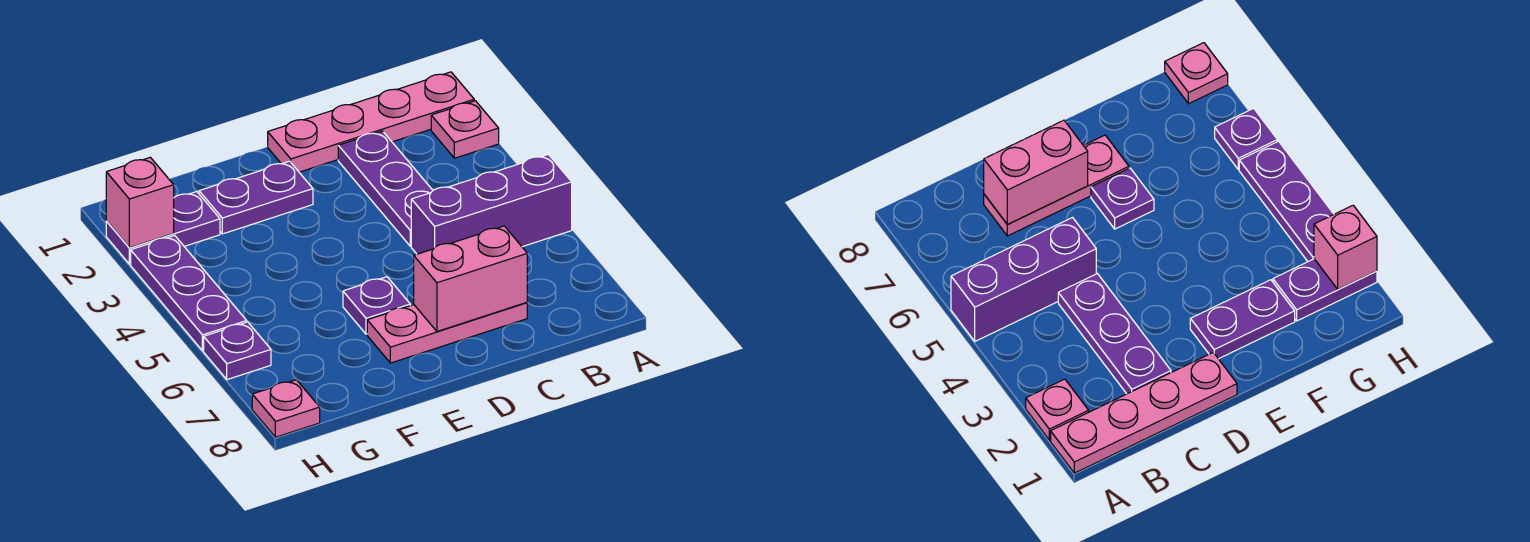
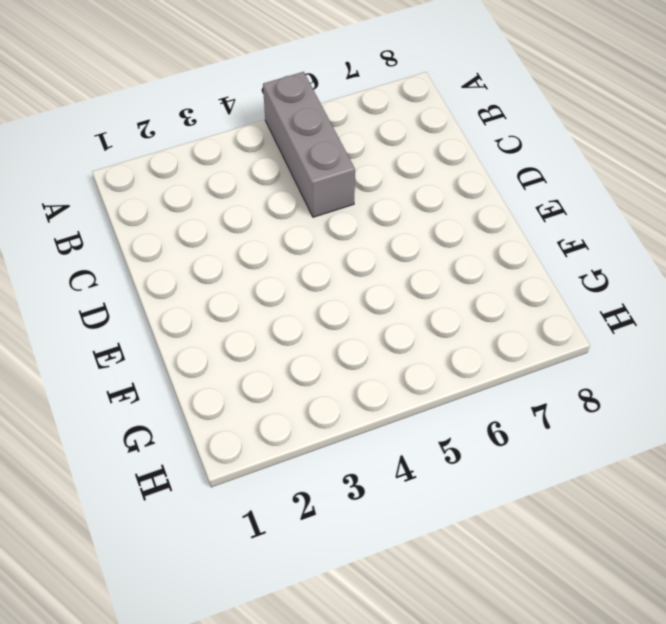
grey 1x3 brick [263,72,355,217] -> purple 1x3 brick [411,154,572,254]
none -> pink 1x4 plate [268,72,474,172]
none -> pink 1x1 plate [431,101,499,158]
none -> purple 1x3 plate [338,131,433,246]

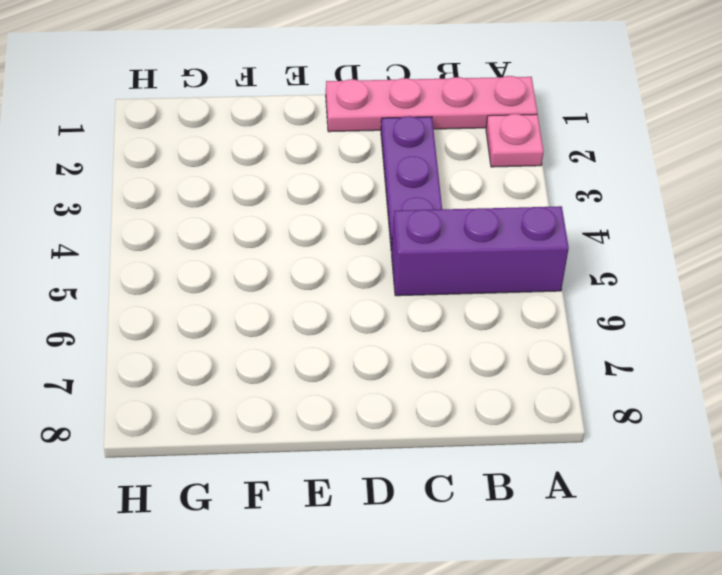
none -> pink 1x3 plate [367,302,527,363]
none -> purple 1x2 plate [199,161,313,234]
none -> purple 1x1 plate [343,277,410,334]

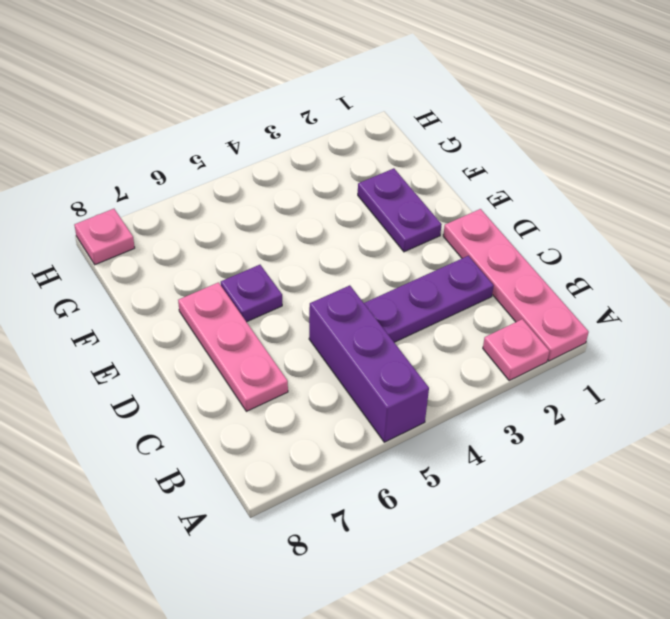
none -> purple 1x2 plate [106,192,220,264]
none -> purple 1x3 plate [131,235,247,351]
none -> purple 1x1 plate [204,322,271,380]

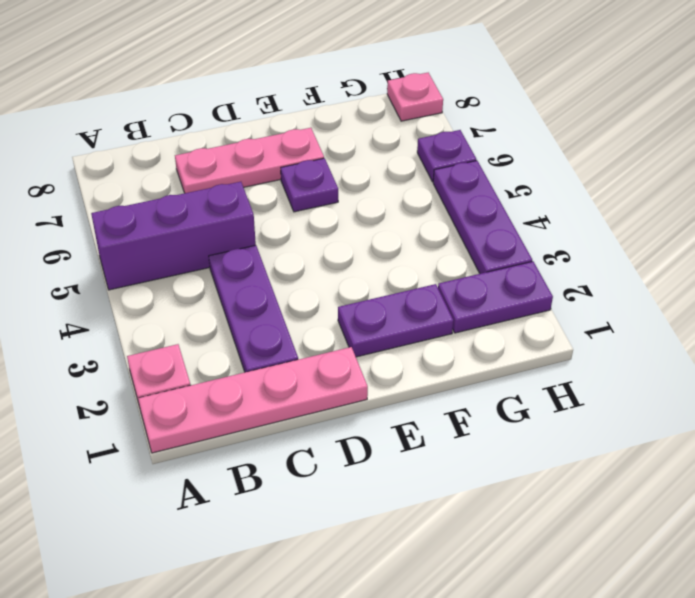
none -> pink 1x2 brick [414,226,527,331]
none -> pink 1x1 brick [106,157,174,248]

